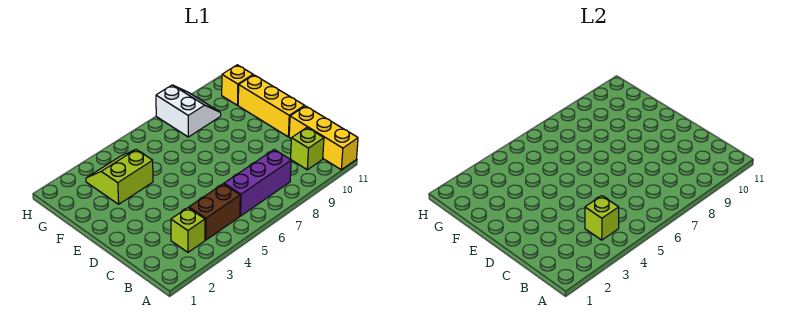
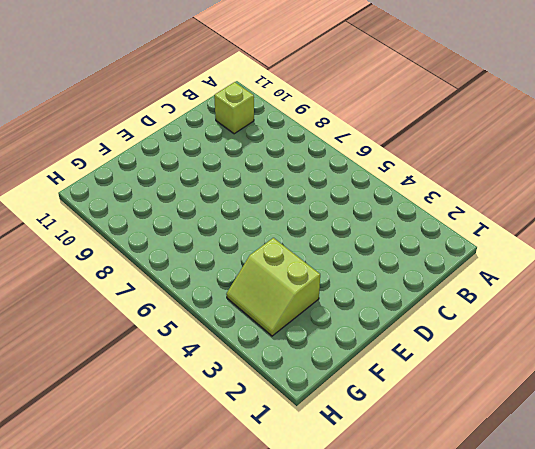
none -> yellow 1x3 brick [289,106,358,170]
none -> lime 1x1 brick [171,208,205,252]

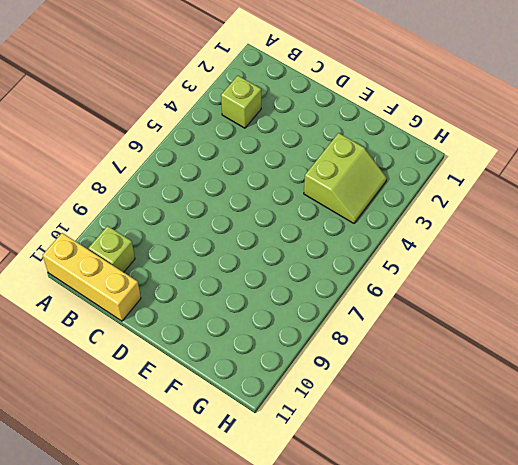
none -> brown 1x2 brick [189,184,240,240]
none -> purple 1x3 brick [224,150,291,216]

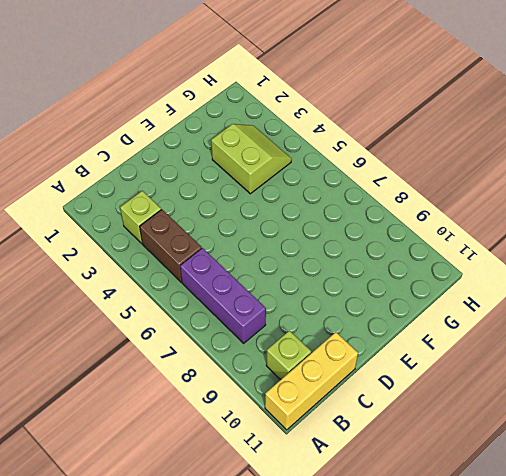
none -> yellow 1x3 brick [238,75,304,137]
none -> white 2x2 slope [156,85,221,137]

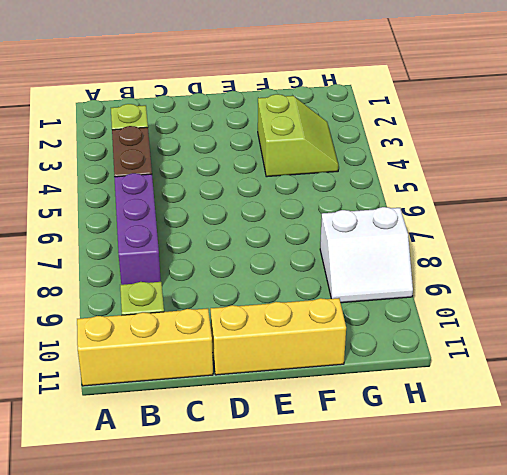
none -> yellow 1x1 brick [222,65,253,105]
none -> lime 1x1 brick [585,196,619,240]

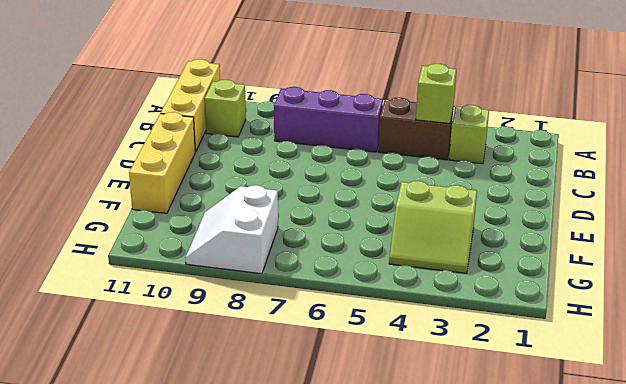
none -> yellow 1x1 brick [222,65,253,105]

